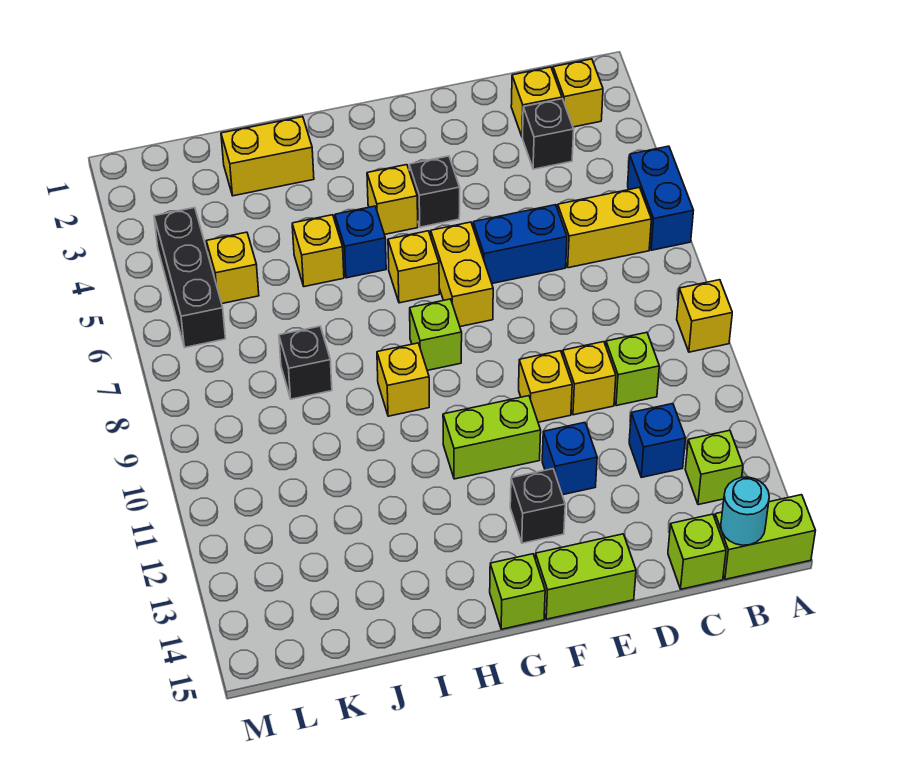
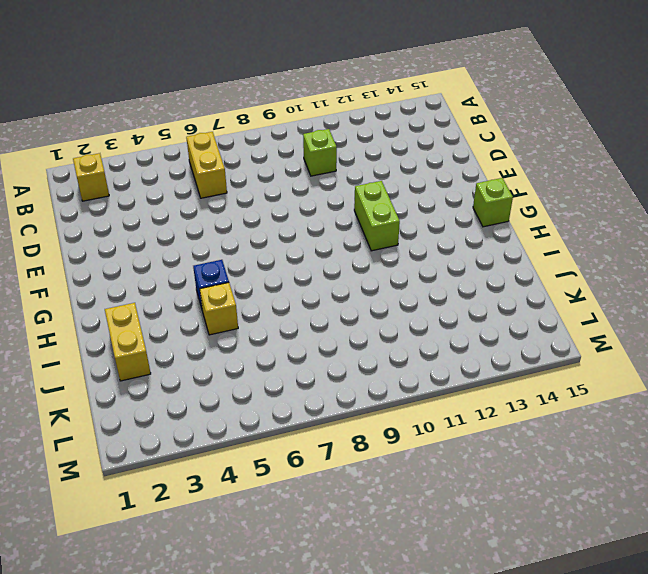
none -> blue 1x2 brick [628,146,694,250]
none -> yellow 1x1 brick [677,280,732,352]
none -> lime 1x2 brick [715,495,815,579]
none -> lime 1x1 brick [685,430,743,505]

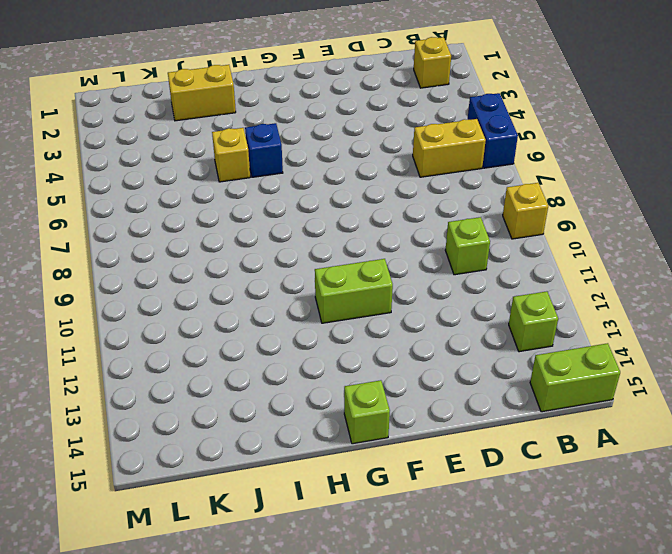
none -> yellow 1x1 brick [511,67,562,137]
none -> black 1x1 brick [523,99,574,169]
none -> blue 1x1 brick [629,404,686,477]
none -> lime 1x1 brick [668,514,726,589]

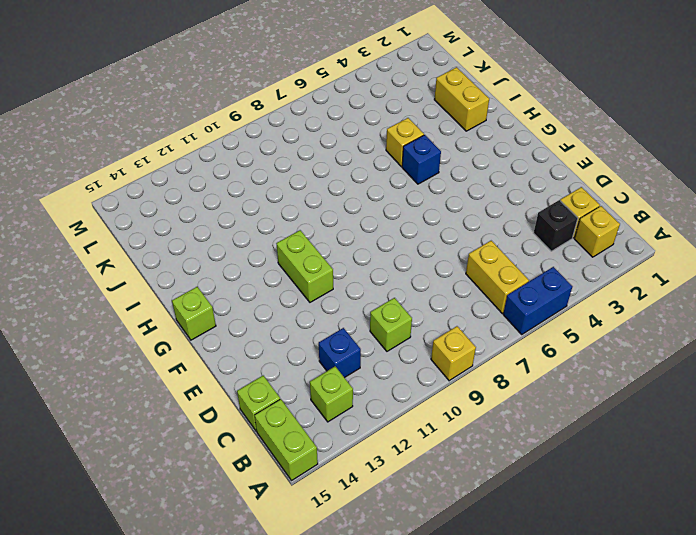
none -> blue 1x2 brick [473,205,567,283]
none -> yellow 1x1 brick [563,342,616,415]
none -> yellow 1x1 brick [519,351,572,422]
none -> blue 1x1 brick [542,423,597,495]

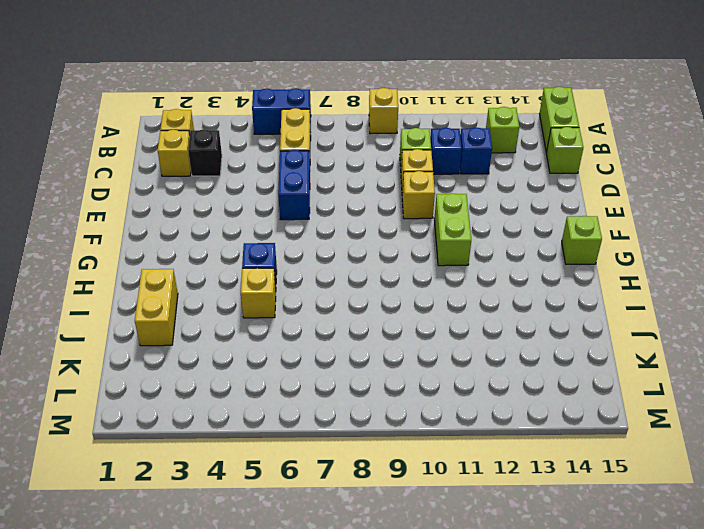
blue 1x1 brick [430,128,462,174] -> blue 1x1 brick moved to [542,423,597,495]
none -> lime 1x2 brick [535,534,636,619]
none -> black 1x1 brick [409,156,460,227]
none -> yellow 1x2 brick [431,222,493,327]
none -> black 1x1 brick [510,469,565,543]

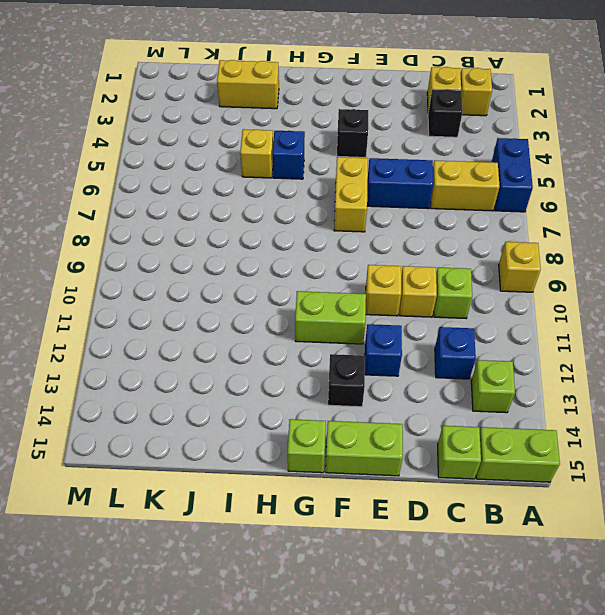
none -> yellow 1x1 brick [367,165,418,235]
none -> yellow 1x1 brick [388,231,439,303]
none -> lime 1x1 brick [410,299,462,370]
none -> yellow 1x1 brick [377,343,429,416]

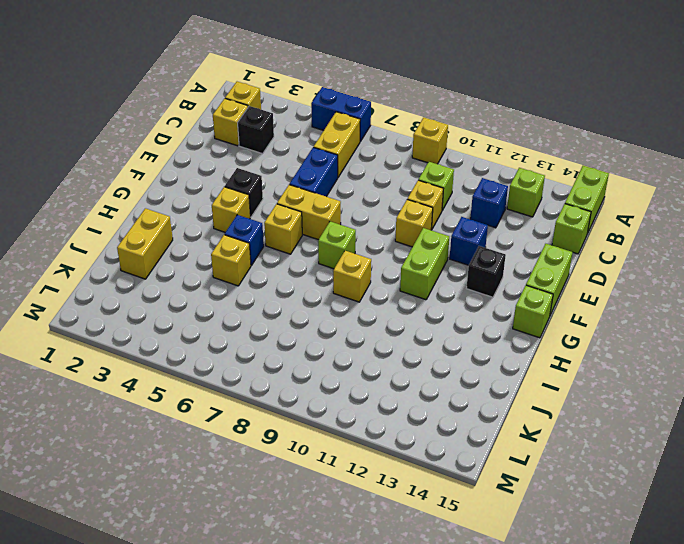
none -> black 1x1 brick [279,326,332,399]
none -> yellow 1x1 brick [206,232,259,303]
none -> black 1x3 brick [154,208,225,347]
none -> cyan 1x1 round brick [721,477,769,545]

